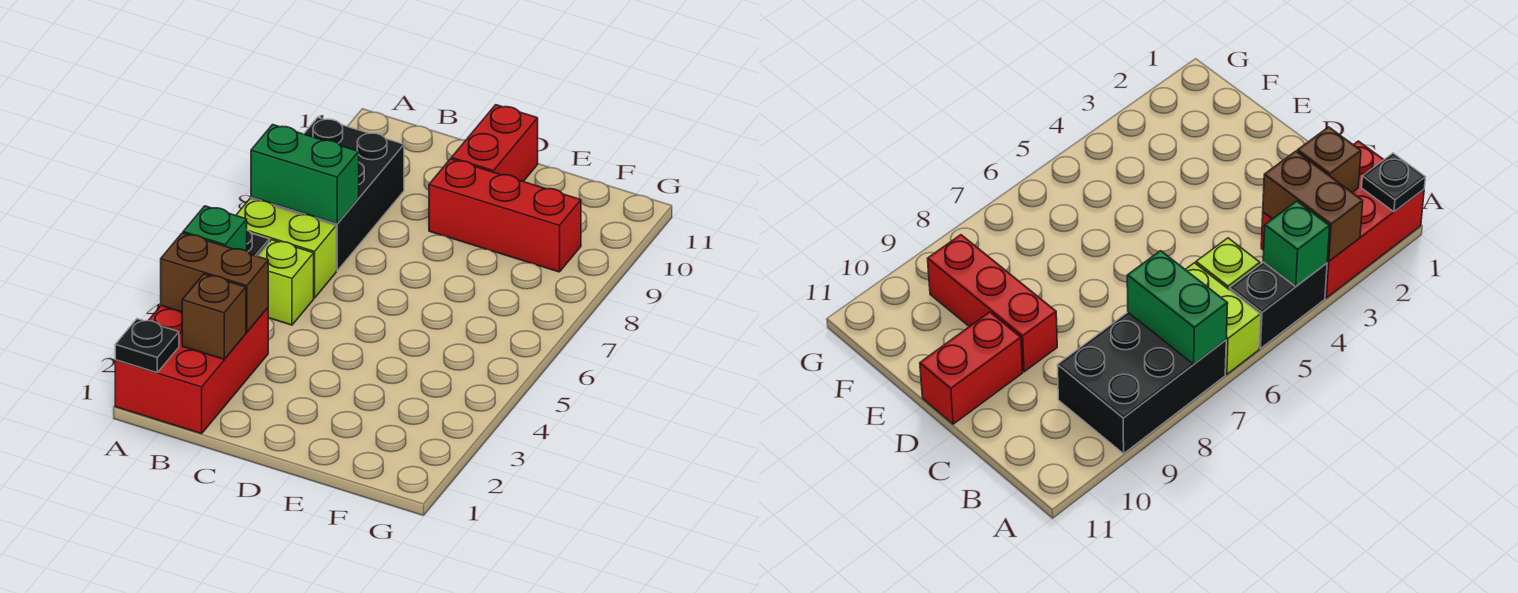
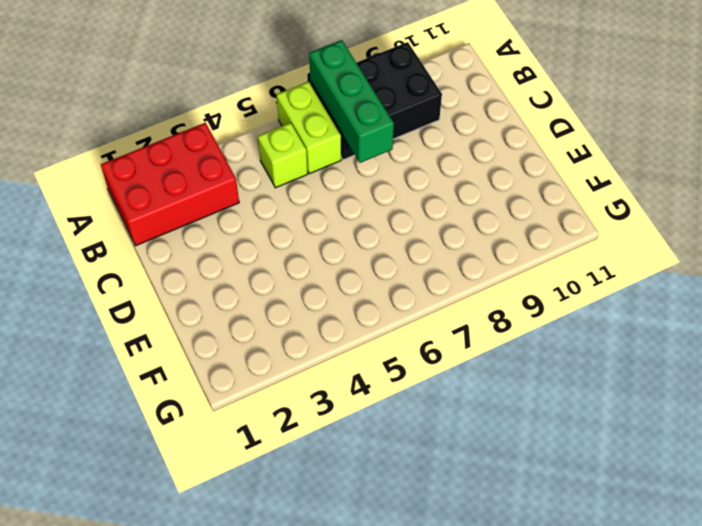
green 1x3 brick [309,40,394,163] -> green 1x2 brick [251,125,359,224]
none -> black 1x2 brick [1230,262,1327,349]
none -> red 1x3 brick [429,159,581,272]
none -> red 1x2 brick [451,105,538,181]

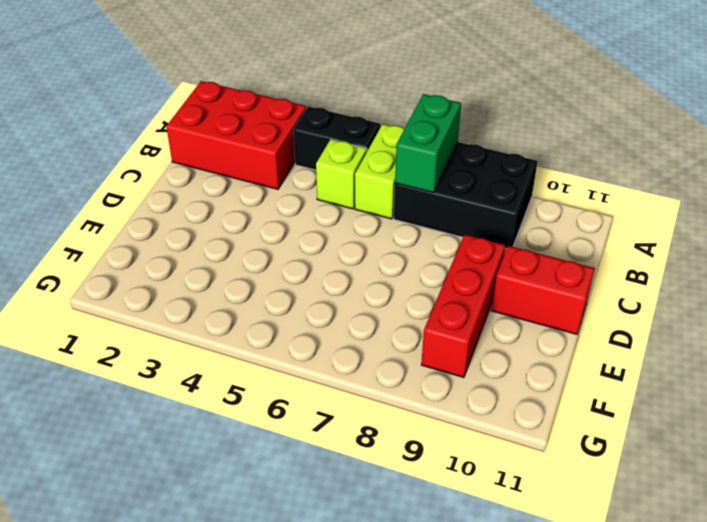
none -> black 1x1 plate [115,319,179,373]
none -> brown 1x2 brick [161,233,268,332]
none -> green 1x1 brick [183,206,247,251]

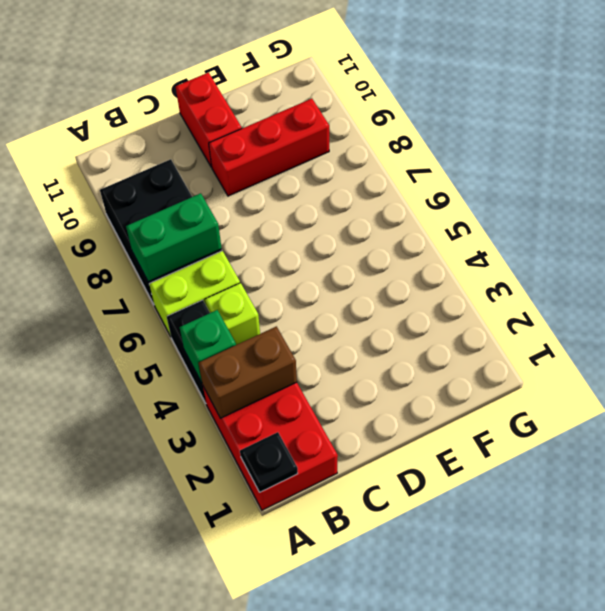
none -> brown 1x1 brick [182,274,246,359]

